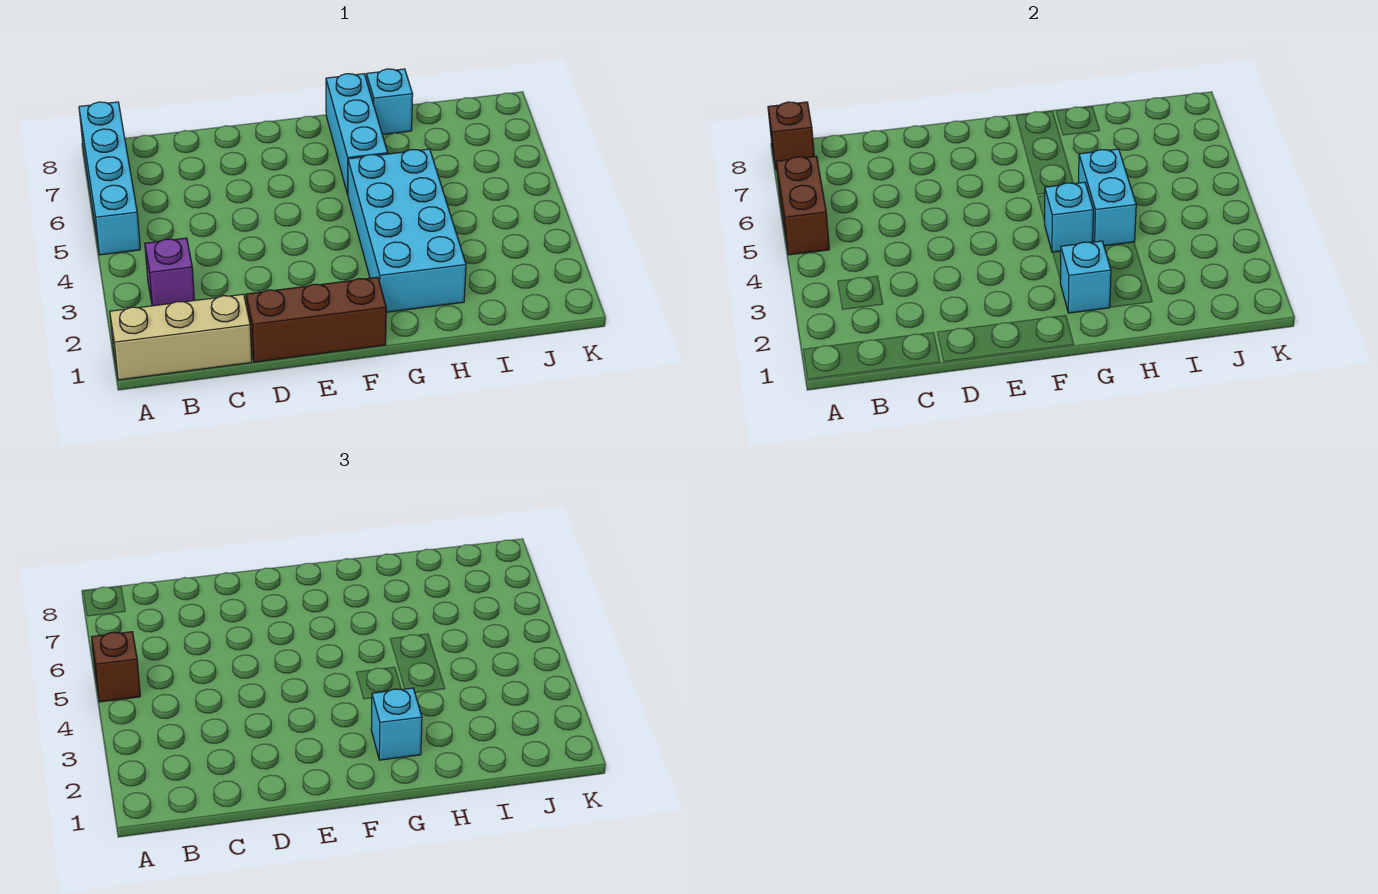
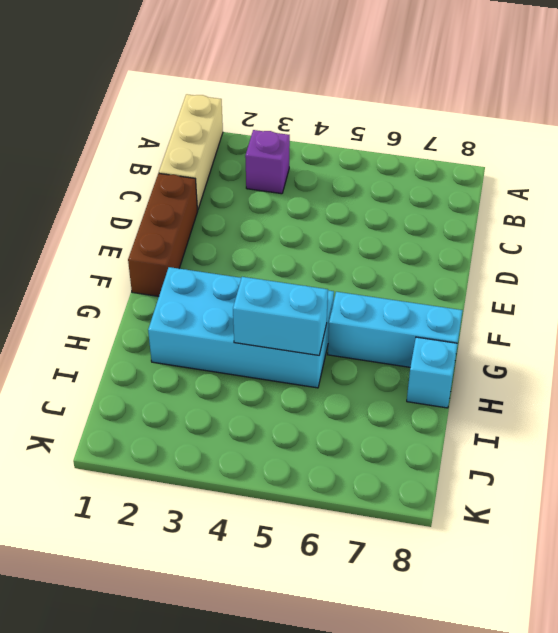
none -> cyan 1x4 brick [79,102,140,255]
none -> brown 1x2 brick [776,156,829,255]
none -> brown 1x1 brick [768,102,814,169]

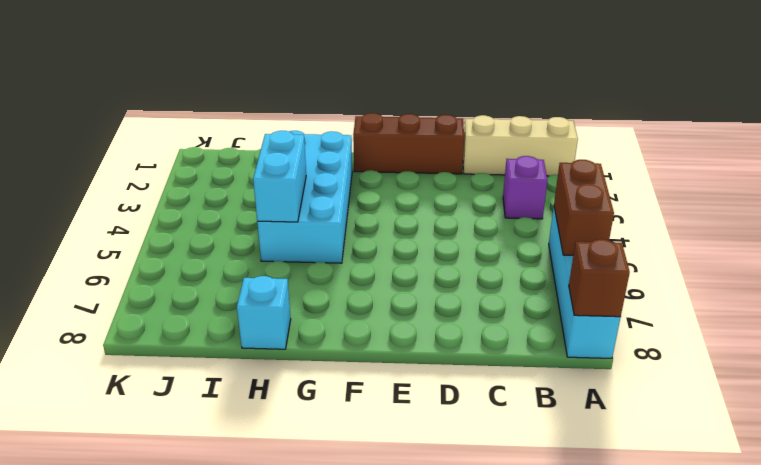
none -> cyan 1x3 brick [326,74,388,194]
none -> cyan 1x1 brick [1060,241,1111,313]
none -> cyan 1x1 brick [1044,182,1093,252]

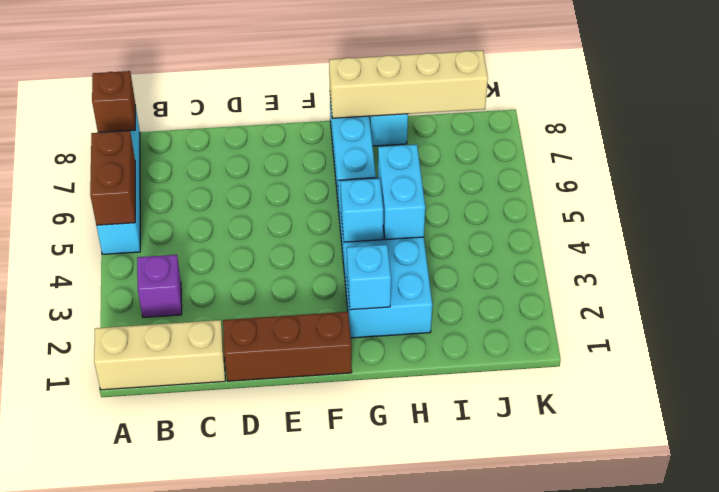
tan 1x4 brick [329,50,488,118] -> none
none -> brown 1x1 brick [92,632,140,702]
none -> cyan 1x1 brick [371,688,422,760]

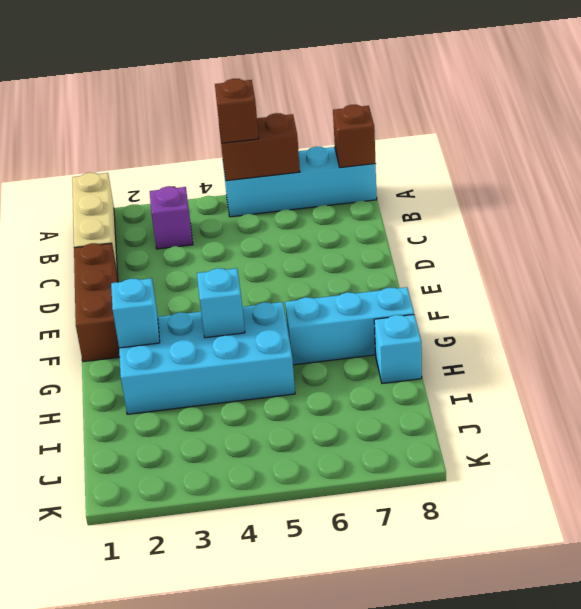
none -> cyan 1x2 brick [1079,149,1136,246]
none -> cyan 1x1 brick [371,688,422,760]

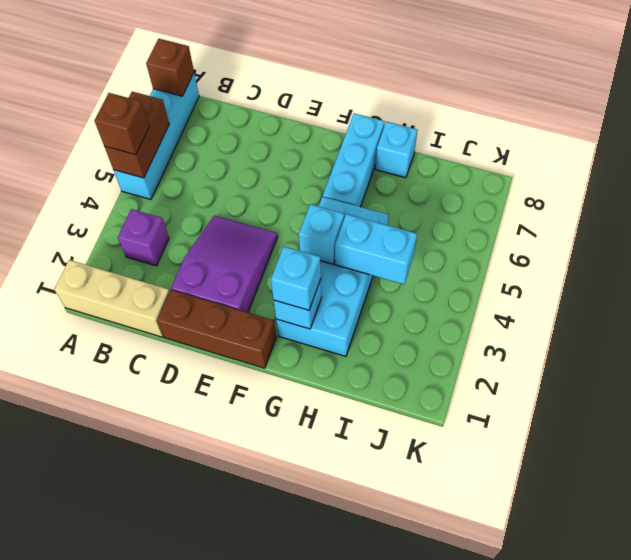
purple 2x3 slope [171,215,278,312] -> none
cyan 1x2 brick [335,214,417,284] -> cyan 1x2 brick turned to [1079,149,1136,246]

